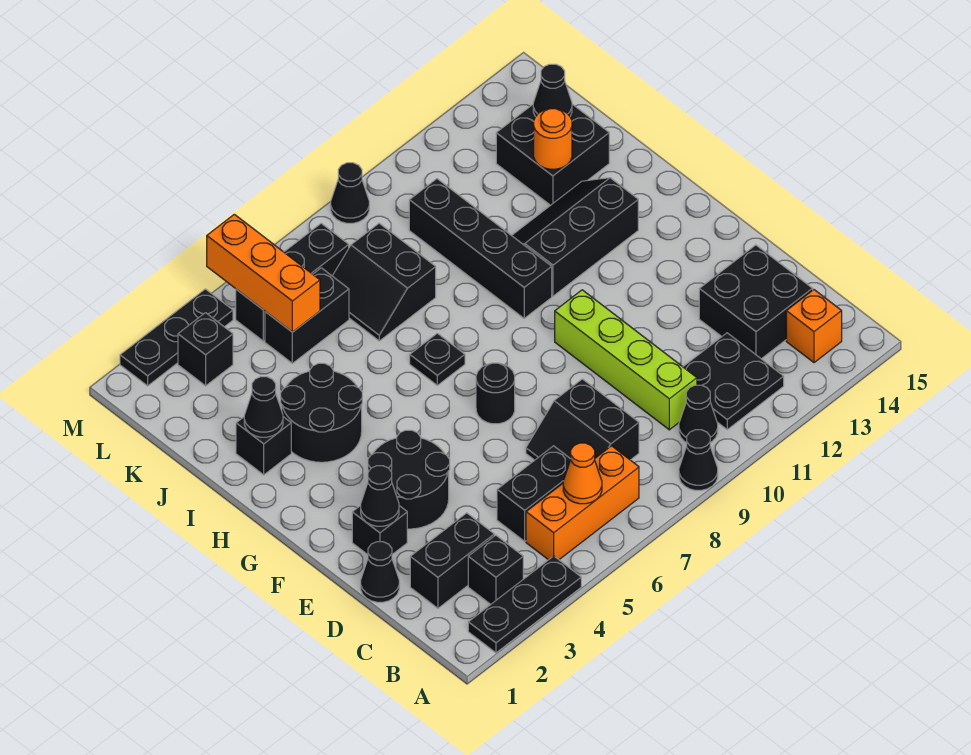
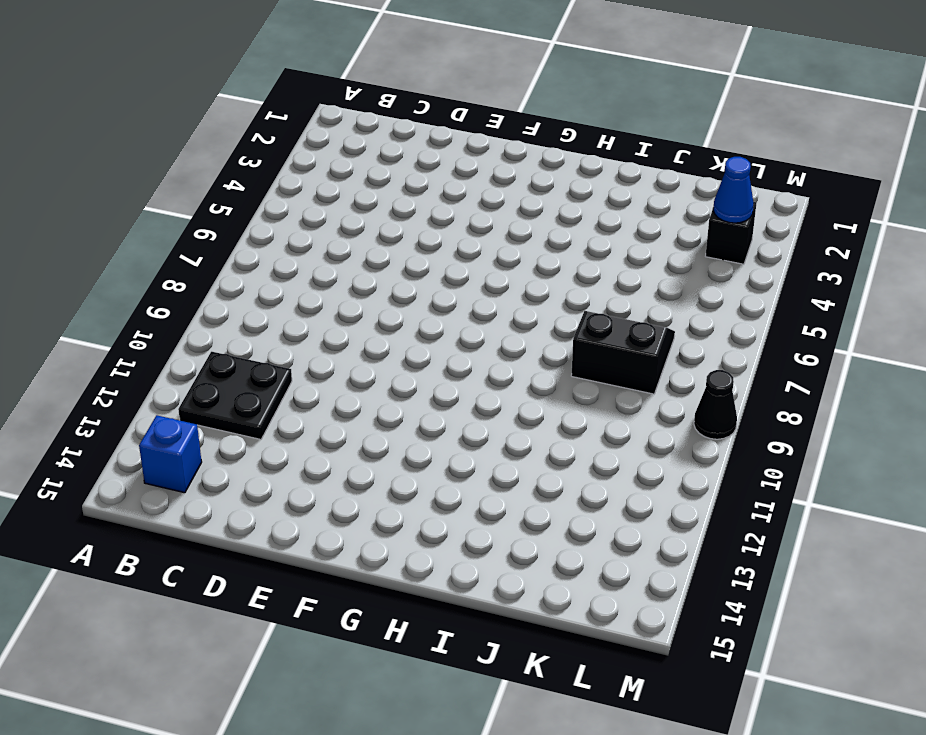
blue 1x1 brick [139,415,202,493] -> orange 1x1 brick [786,290,842,363]
blue 1x1 cone [713,157,754,223] -> none
none -> black 1x3 plate [468,556,581,653]
none -> black 1x1 cone [679,430,718,490]
none -> black 1x1 brick [468,535,523,604]
none -> orange 1x3 brick [526,446,639,560]

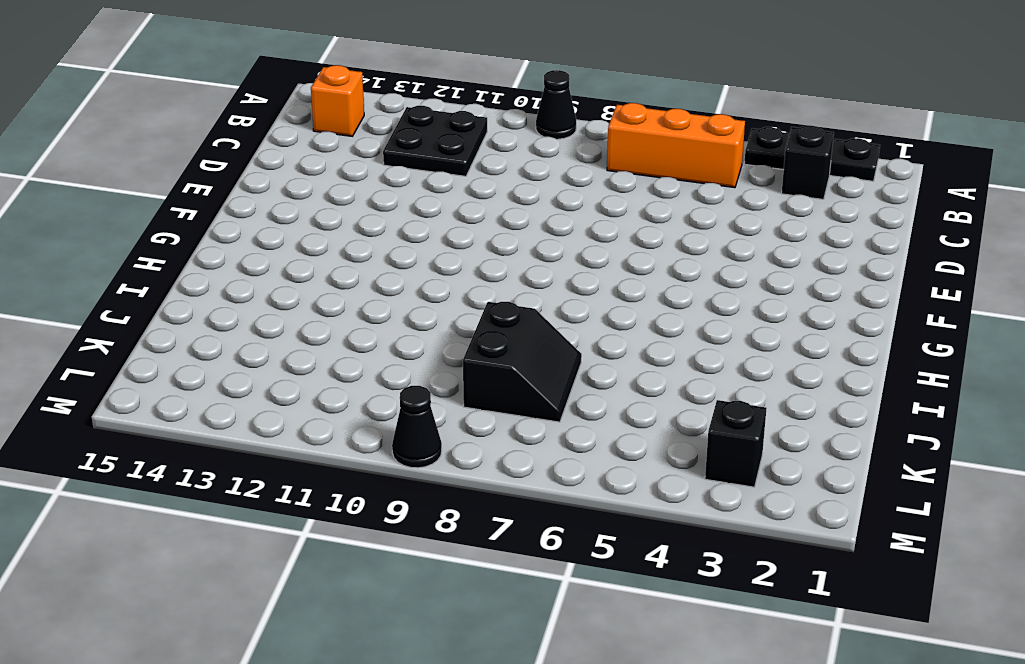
none -> black 1x1 cone [679,385,718,443]
none -> black 1x2 brick [410,513,494,608]
none -> black 1x2 brick [497,446,571,541]
none -> black 2x2 slope [526,379,639,460]

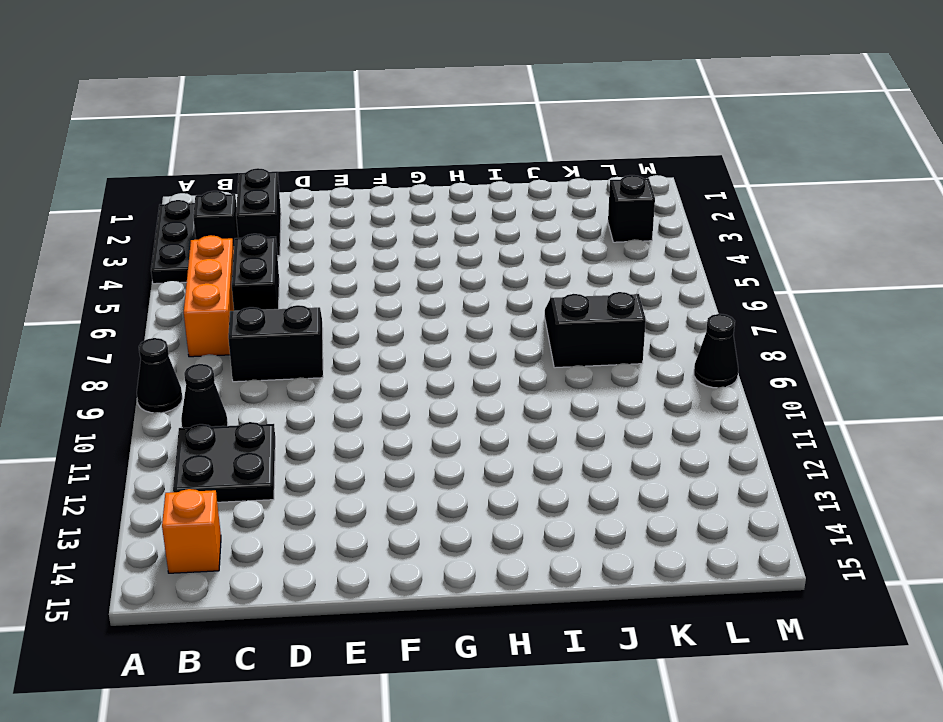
none -> lime 1x4 brick [555,290,697,430]
none -> black 2x2 brick [699,245,813,359]
none -> black 1x1 cone [361,542,399,602]
none -> black 1x1 brick [352,506,407,555]

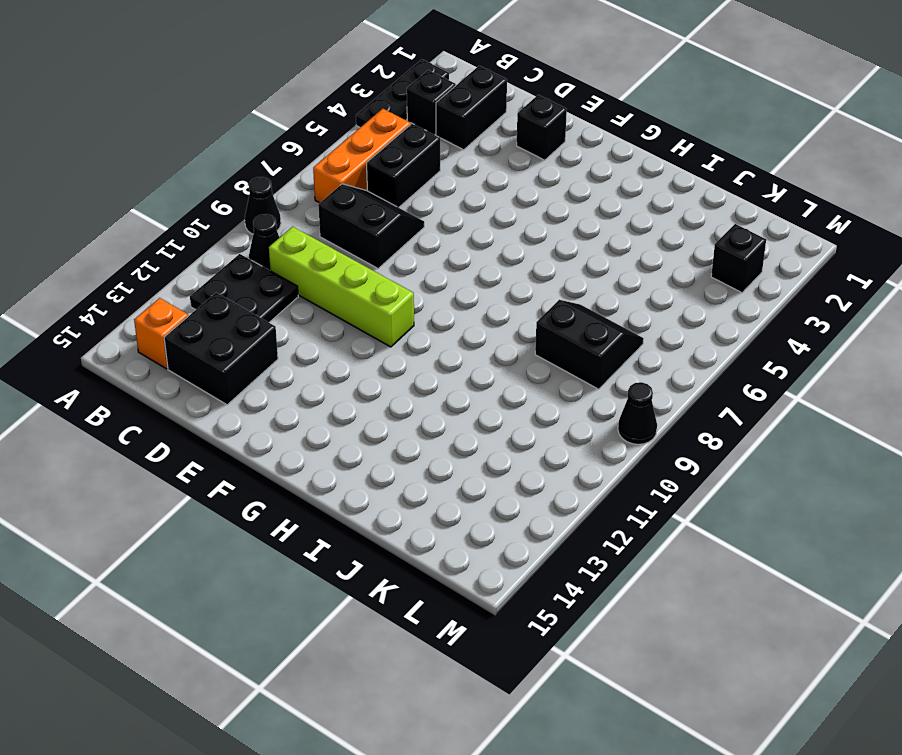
none -> black 1x1 cone [361,542,399,602]
none -> black 2x2 round brick [368,430,450,529]
none -> black 1x1 round brick [476,363,515,424]
none -> black 2x2 round brick [281,363,362,462]

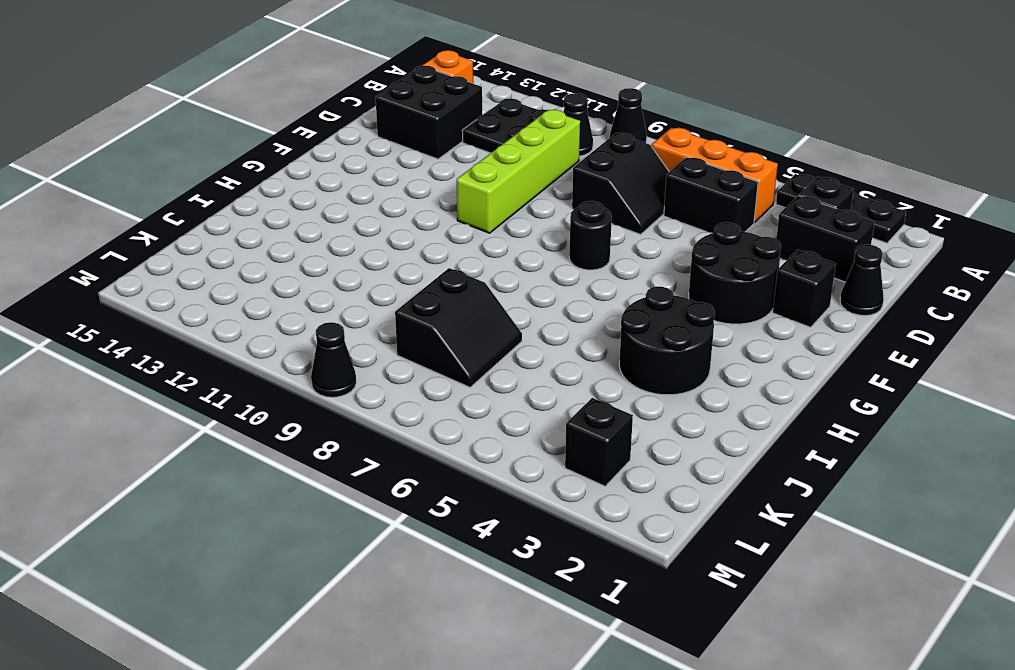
none -> black 1x1 plate [410,333,465,385]
none -> black 1x4 brick [409,179,552,318]
none -> black 2x3 slope [512,178,638,296]
none -> black 1x1 brick [236,417,291,475]

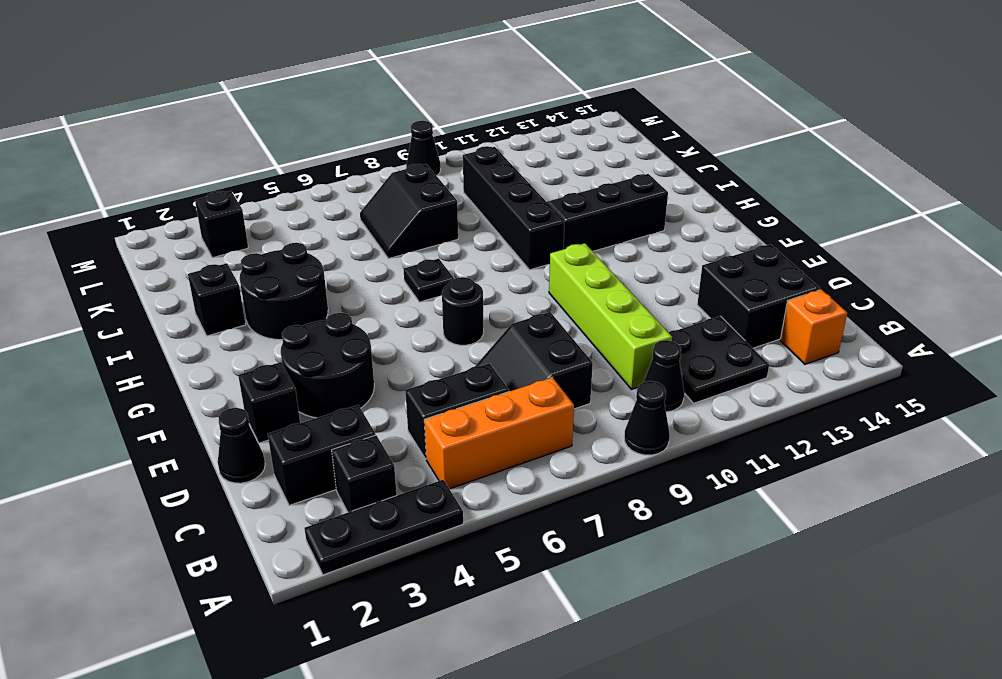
none -> black 2x2 brick [496,104,609,205]
none -> black 1x2 brick [265,268,349,363]
none -> black 1x3 brick [236,223,349,341]
none -> black 1x3 plate [120,289,233,386]

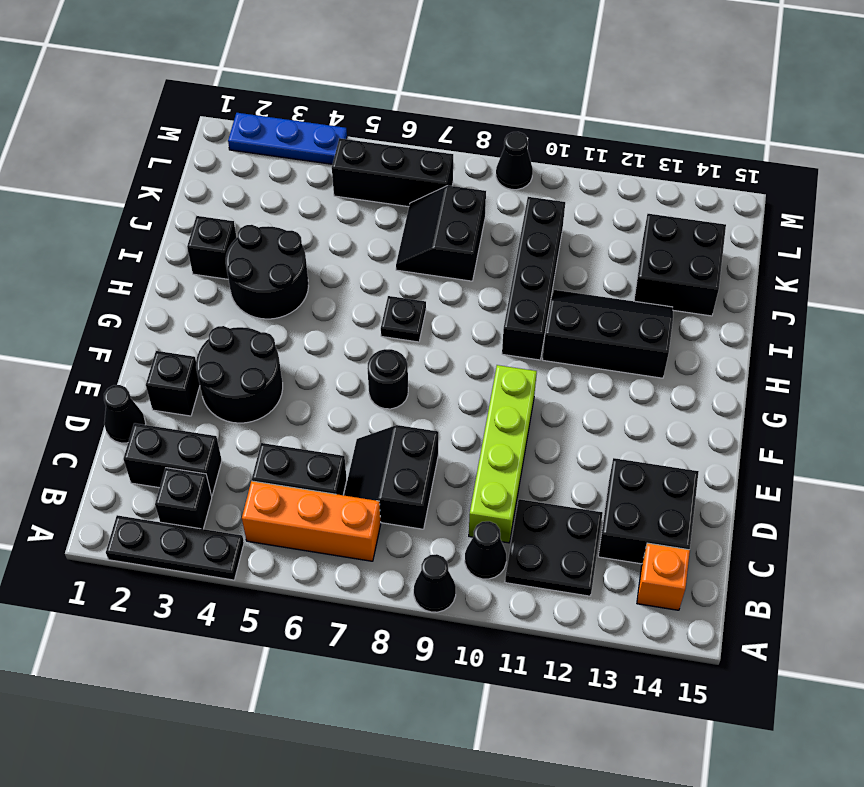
blue 1x3 plate [228,113,347,164] -> black 1x3 plate [120,289,233,386]
none -> black 1x2 brick [265,268,349,363]
none -> black 1x1 brick [178,313,233,386]
none -> orange 1x1 cone [563,443,602,504]
none -> black 1x1 cone [361,466,399,526]

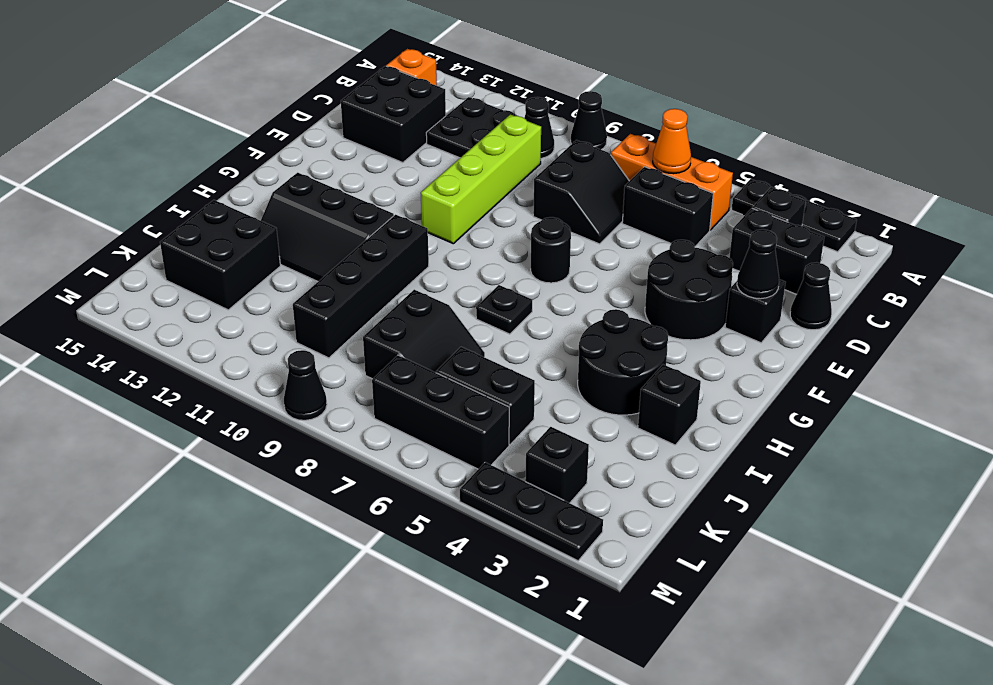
none -> black 1x1 cone [244,377,283,437]
none -> orange 1x1 round brick [534,109,572,169]
none -> orange 1x3 brick [207,214,320,332]
none -> black 1x1 cone [533,64,572,117]

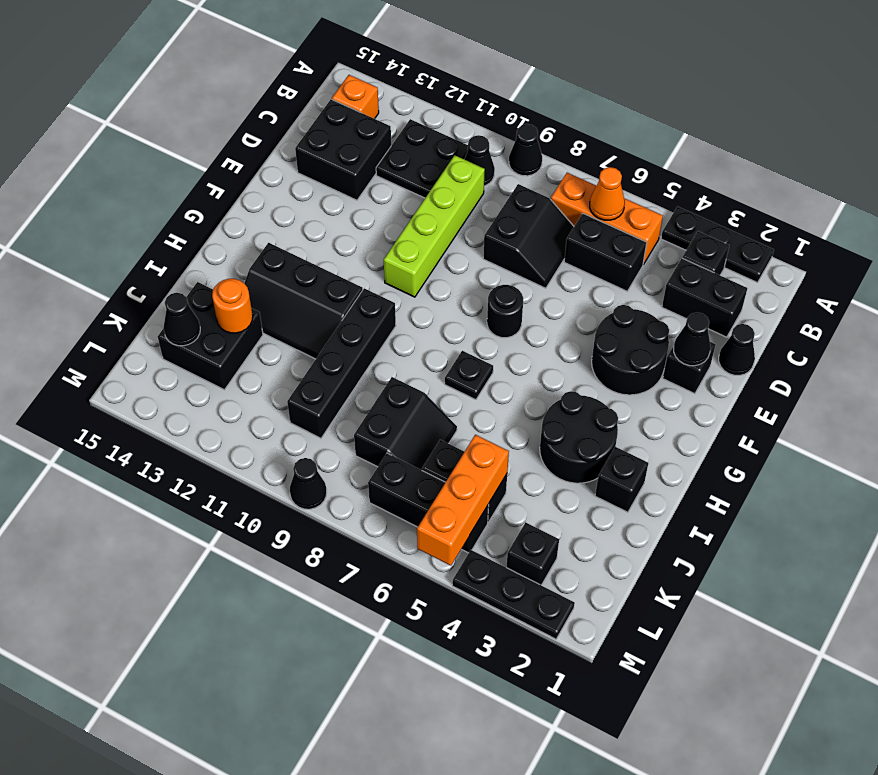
none -> black 1x1 cone [244,377,283,437]

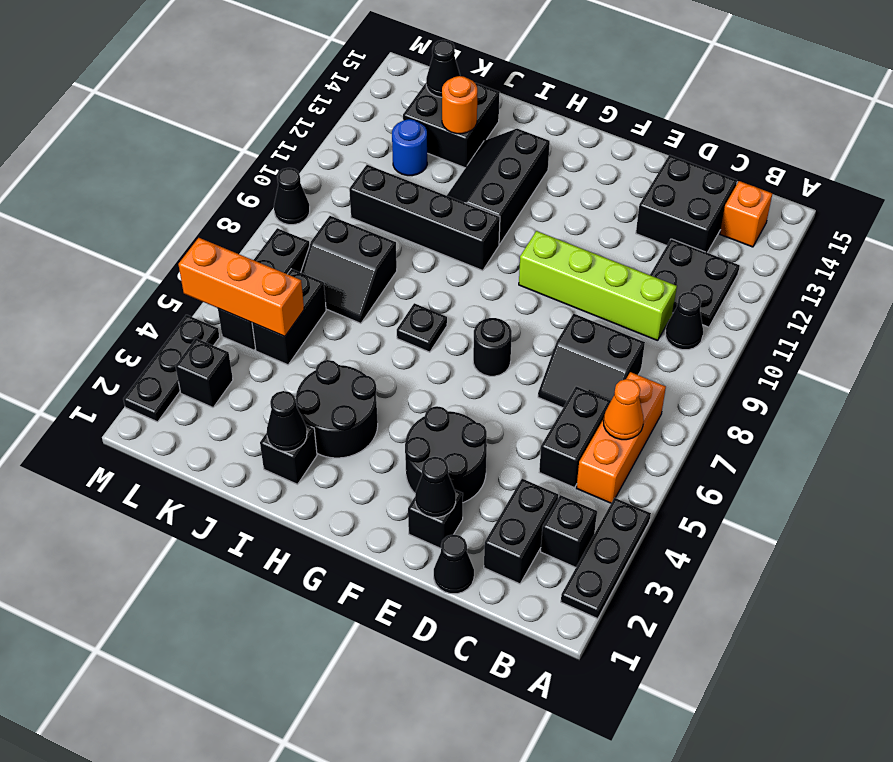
blue 1x1 round brick [392,119,427,176] -> none
none -> black 1x1 cone [679,430,718,490]

